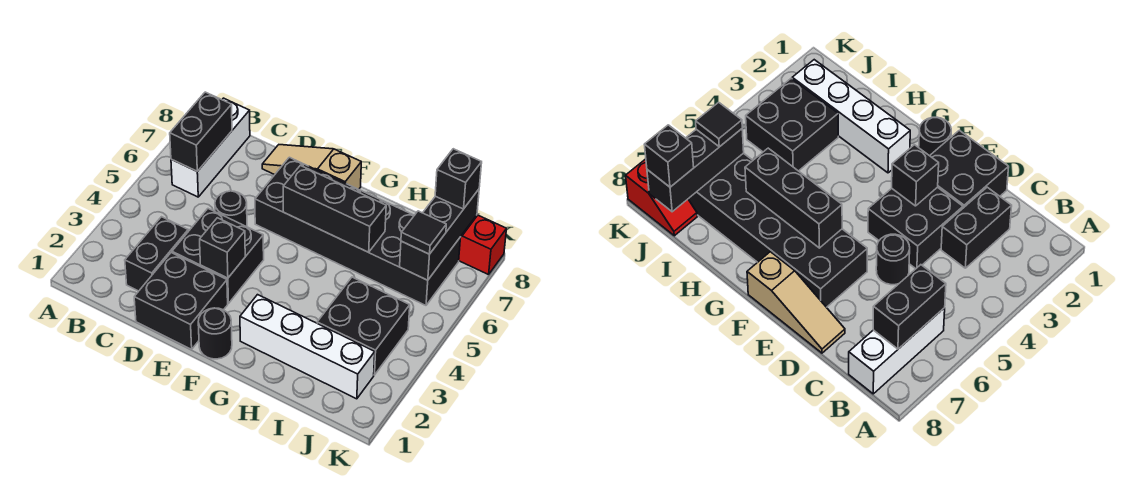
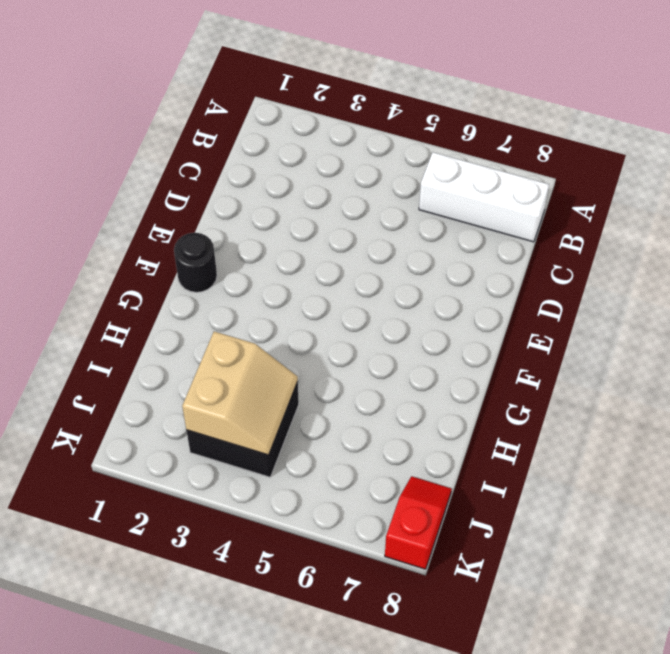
tan 2x2 slope [182,332,298,455] -> none
none -> black 1x2 brick [125,217,188,291]
none -> black 2x2 brick [134,253,228,349]
none -> black 2x2 brick [172,209,264,304]

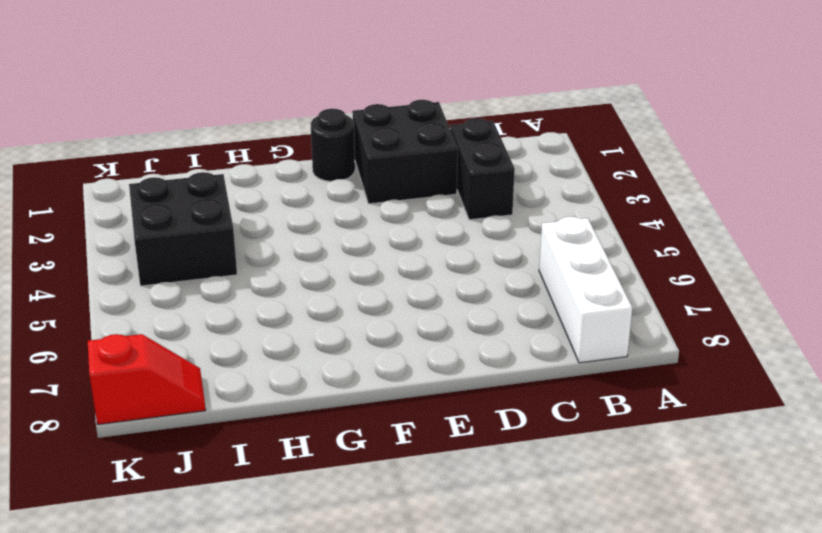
none -> black 2x2 brick [172,209,264,304]
none -> black 1x1 round brick [215,191,247,227]
none -> tan 1x3 slope [262,145,361,189]

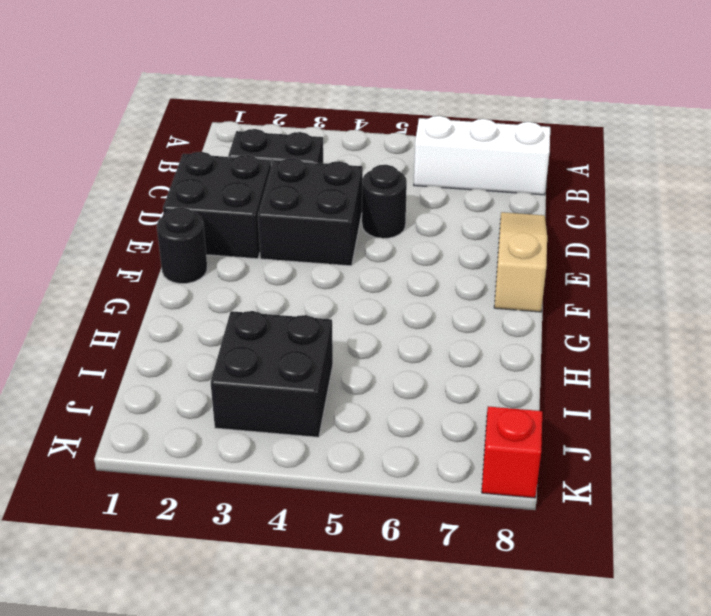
none -> black 2x6 brick [255,157,461,305]
none -> white 1x4 brick [240,295,375,399]
none -> black 1x2 brick [170,92,232,171]

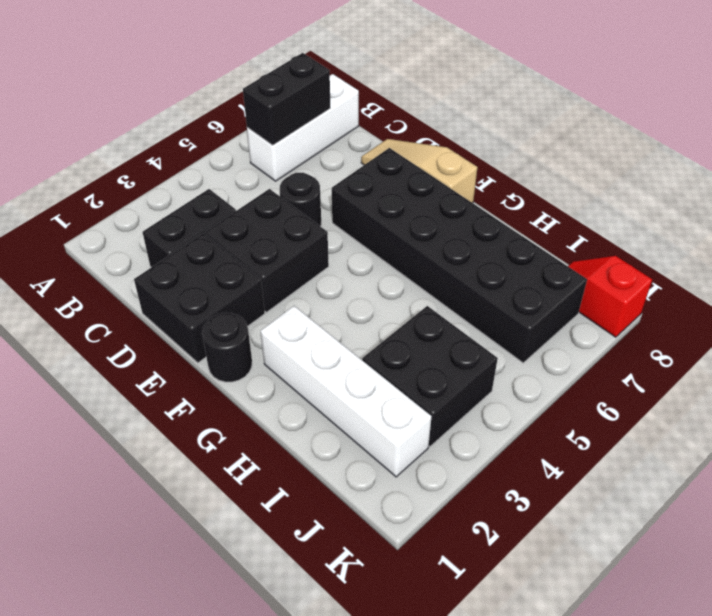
none -> black 1x1 brick [200,218,245,278]
none -> black 1x3 brick [283,165,386,252]
none -> black 1x3 brick [400,189,479,280]

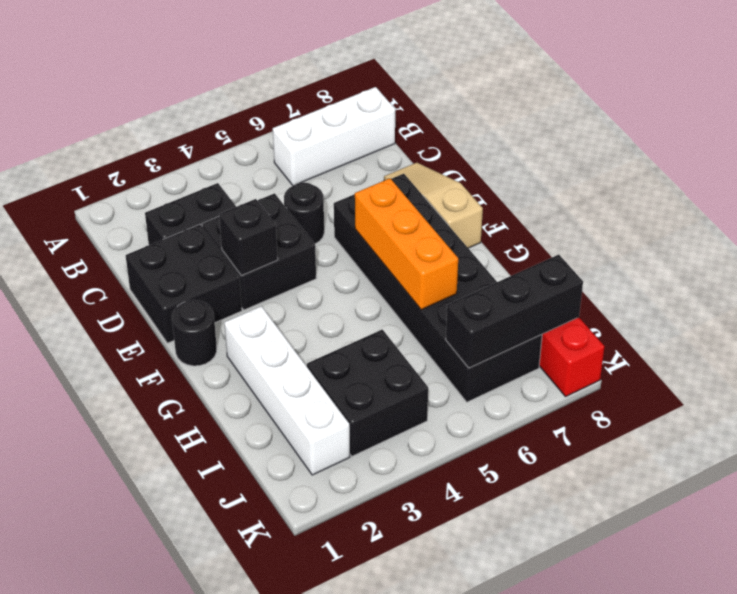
orange 1x3 brick [355,178,458,310] -> black 1x3 brick [283,165,386,252]
none -> black 1x2 brick [170,92,232,171]
none -> black 1x1 tile [401,211,446,254]
none -> black 1x1 brick [435,149,482,209]

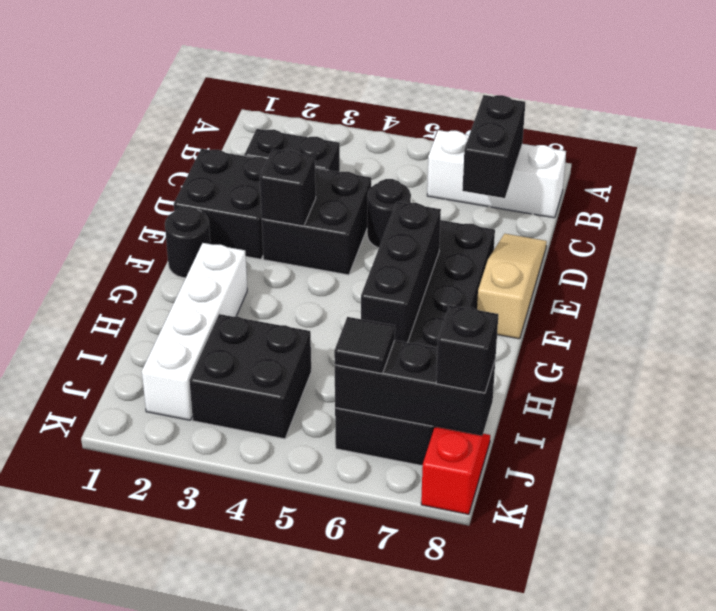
black 1x2 brick [462,95,525,198] -> black 1x2 brick turned to [170,92,232,171]

